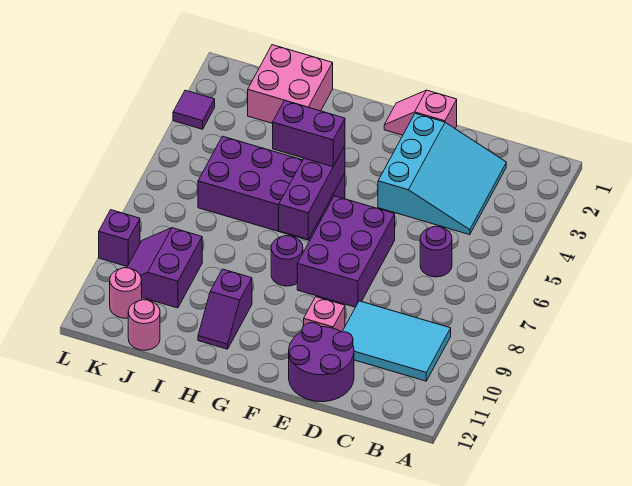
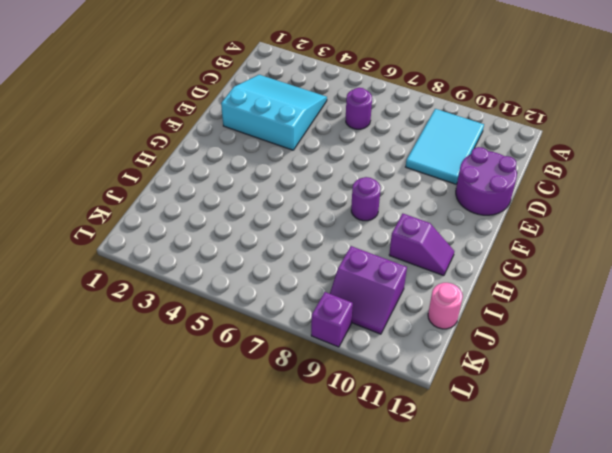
none -> pink 1x2 slope [384,90,457,135]
none -> purple 2x3 brick [297,196,395,307]
none -> pink 1x1 brick [304,297,345,332]

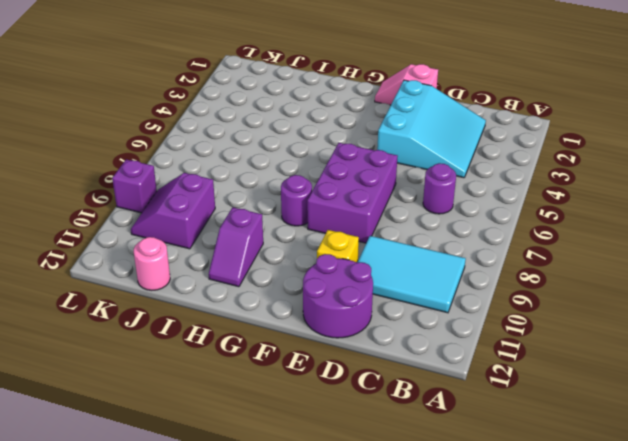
yellow 1x1 brick [317,230,359,262] -> pink 1x1 brick [304,297,345,332]
none -> purple 2x4 brick [198,136,345,241]
none -> pink 2x2 brick [248,45,333,123]
none -> pink 1x1 round brick [110,268,142,318]

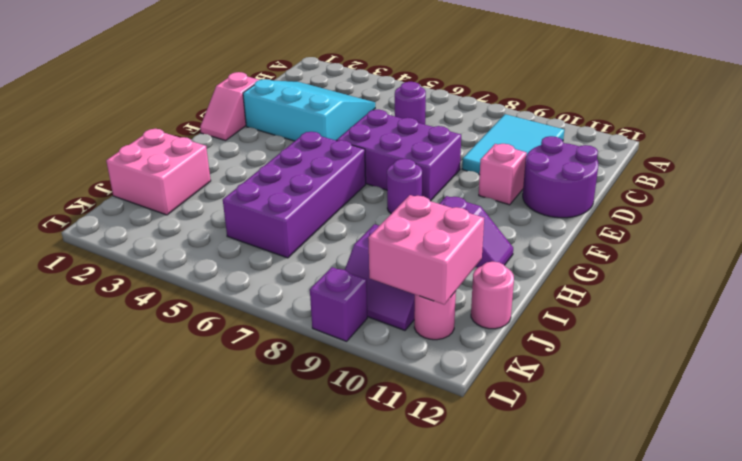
pink 2x2 brick [368,195,484,304] -> none
none -> purple 1x1 tile [173,90,215,129]
none -> purple 1x3 brick [279,146,345,240]
none -> purple 1x2 brick [273,100,345,167]

